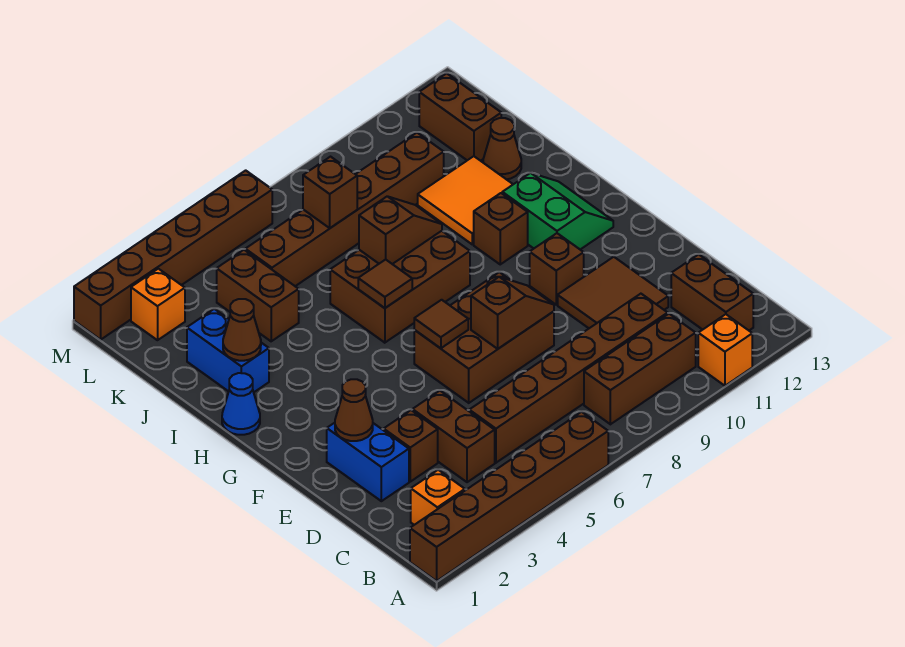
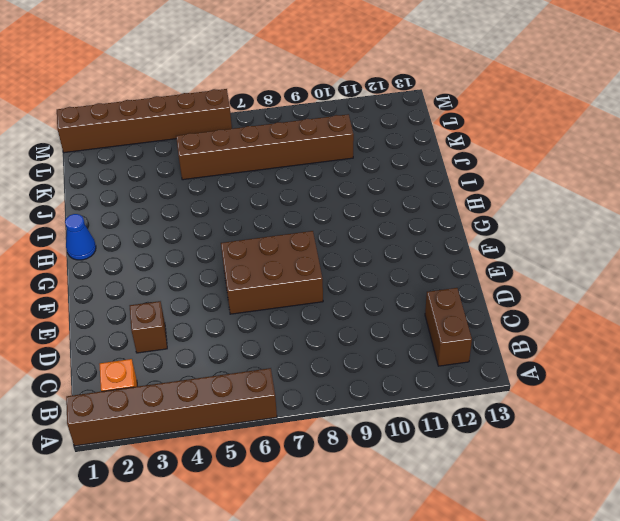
none -> orange 1x1 brick [698,314,752,386]
none -> brown 1x3 brick [584,314,696,424]
none -> brown 1x2 brick [412,391,495,482]
none -> brown 1x6 brick [469,294,668,463]

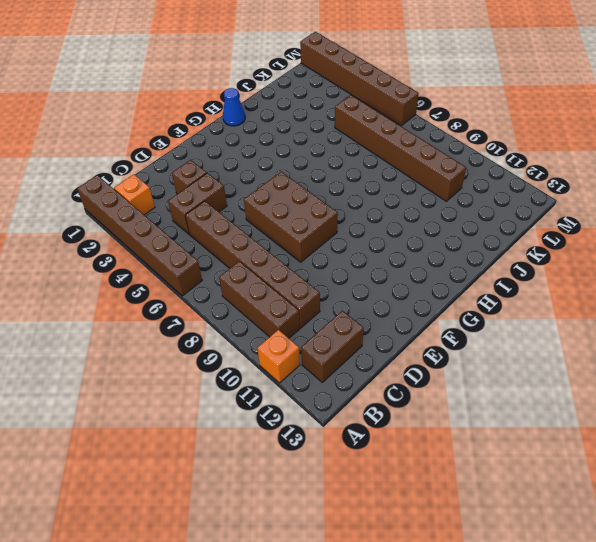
none -> blue 1x2 brick [327,423,409,501]
none -> brown 2x2 tile [558,257,668,328]
none -> brown 1x1 brick [530,233,584,305]
none -> green 2x2 slope [502,173,613,249]

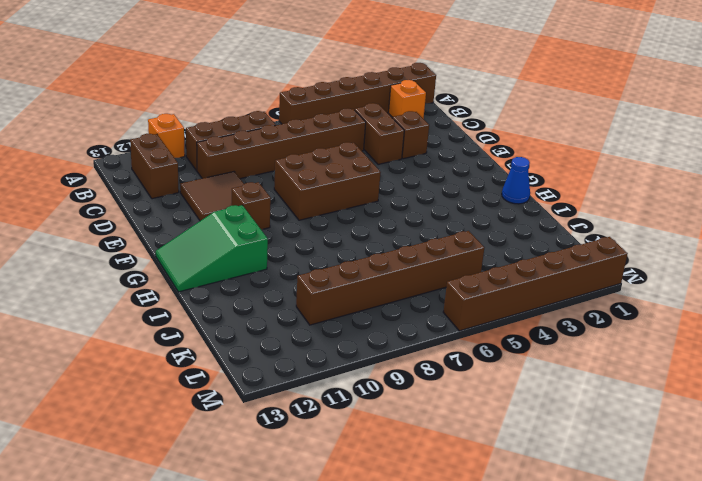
green 2x3 slope [156,205,268,292] -> green 2x2 slope [502,173,613,249]
none -> blue 1x2 brick [327,423,409,501]
none -> brown 2x3 brick [330,231,470,343]
none -> brown 1x1 brick [474,193,528,264]
none -> blue 1x2 brick [187,309,269,392]

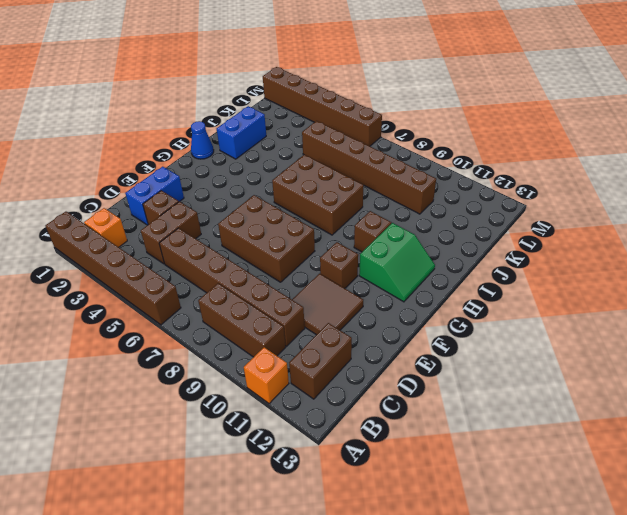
none -> orange 2x2 tile [418,156,513,244]
none -> brown 1x2 brick [217,250,299,341]
none -> brown 1x1 cone [483,118,521,179]
none -> brown 1x2 brick [419,73,501,161]

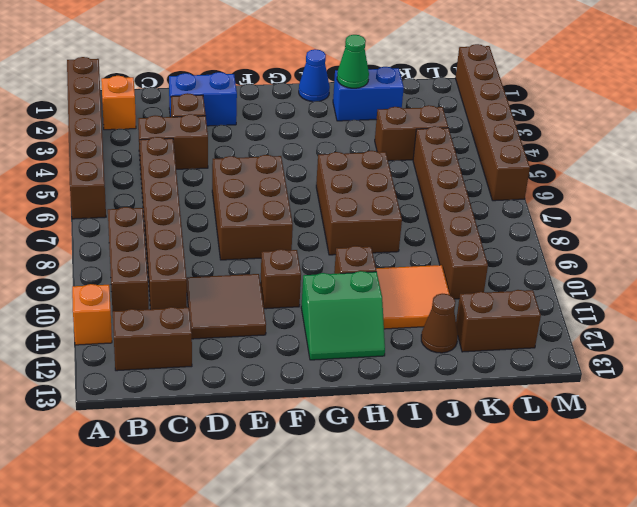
green 1x1 cone [337,35,369,88] -> brown 1x1 cone [223,299,261,361]
none -> orange 1x1 brick [131,269,185,340]
none -> brown 1x1 cone [335,379,373,441]
none -> brown 1x2 slope [471,277,554,349]
none -> brown 1x1 tile [414,300,468,348]

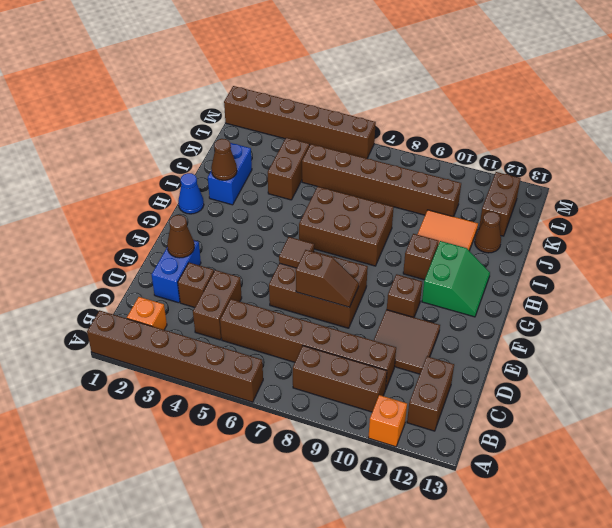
none -> orange 1x1 brick [131,269,185,340]
none -> brown 1x1 tile [358,259,412,308]
none -> brown 1x2 slope [359,196,442,264]
none -> brown 1x1 brick [303,157,357,228]

